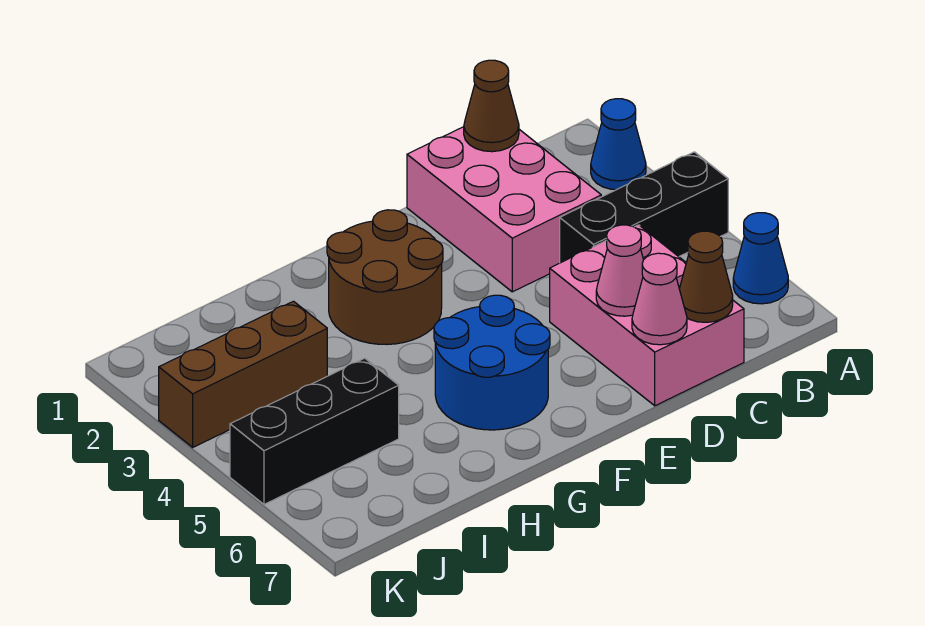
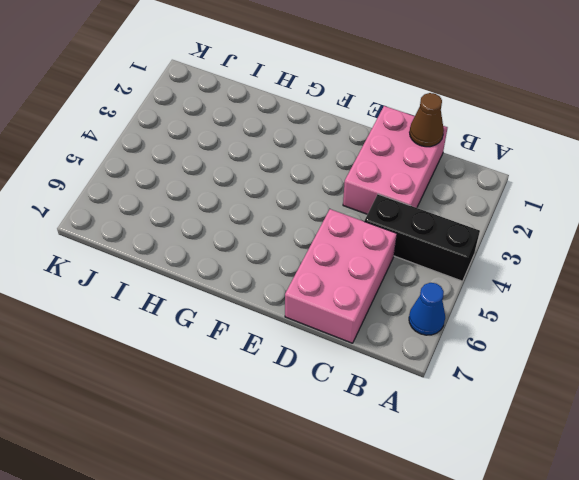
none -> blue 1x1 cone [591,99,646,190]
none -> brown 2x2 round brick [327,210,443,345]
none -> blue 2x2 round brick [434,295,550,430]

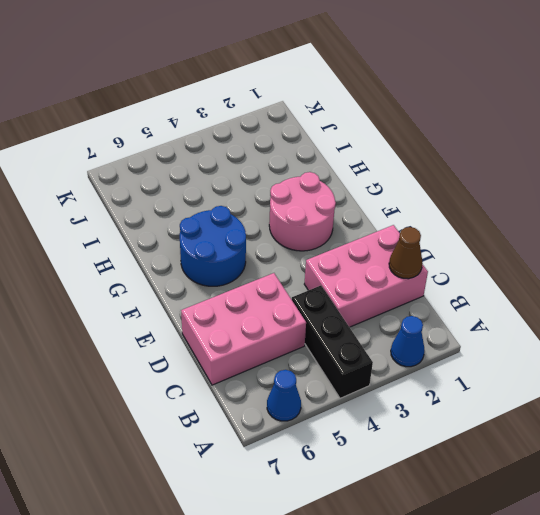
pink 2x2 round brick [269,172,336,251] -> brown 2x2 round brick [327,210,443,345]
none -> brown 1x3 brick [159,301,327,447]
none -> black 1x3 brick [230,358,399,504]
none -> brown 1x1 cone [679,231,733,322]

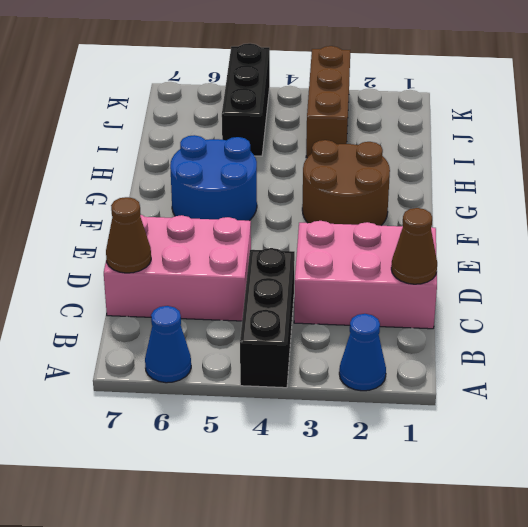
none -> pink 1x1 cone [596,225,643,316]
none -> pink 1x1 cone [632,253,687,345]

